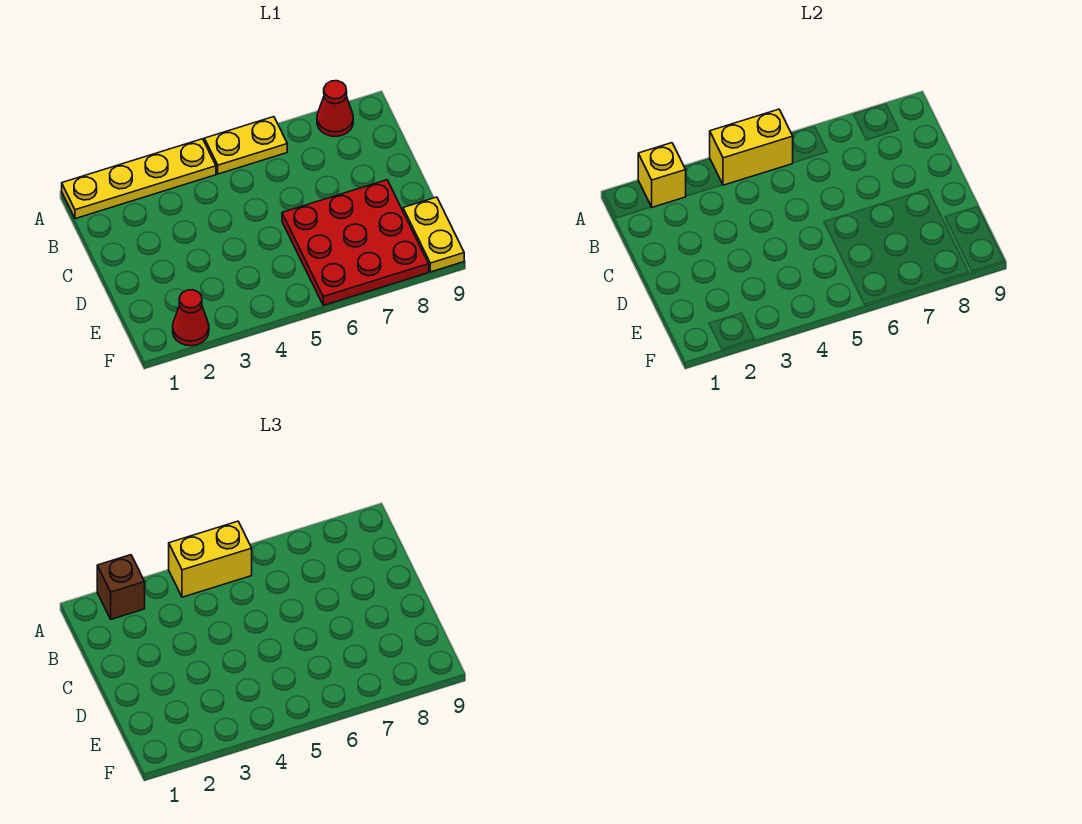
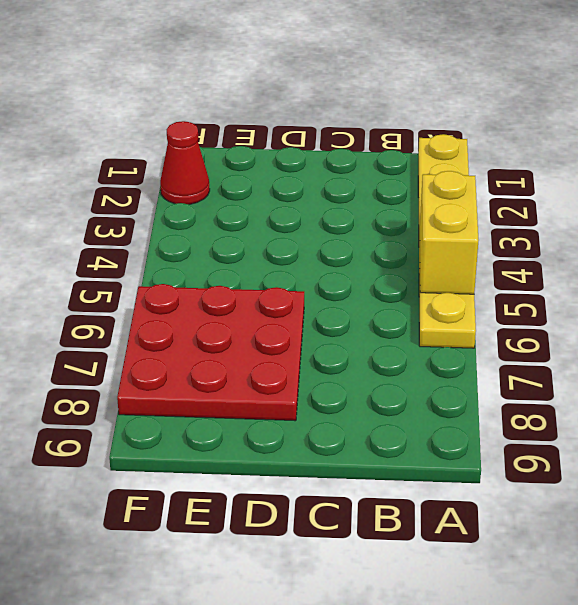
none -> red 1x1 cone [317,81,353,137]
none -> yellow 1x2 plate [403,197,464,272]

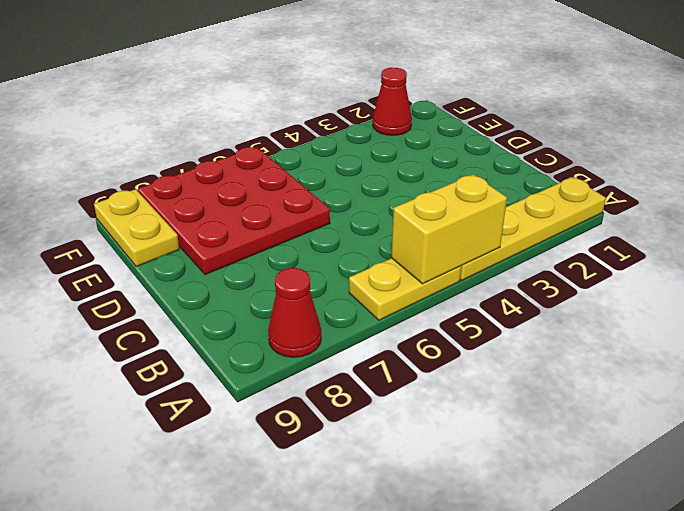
none -> yellow 1x1 brick [638,143,686,207]
none -> brown 1x1 brick [97,555,145,619]

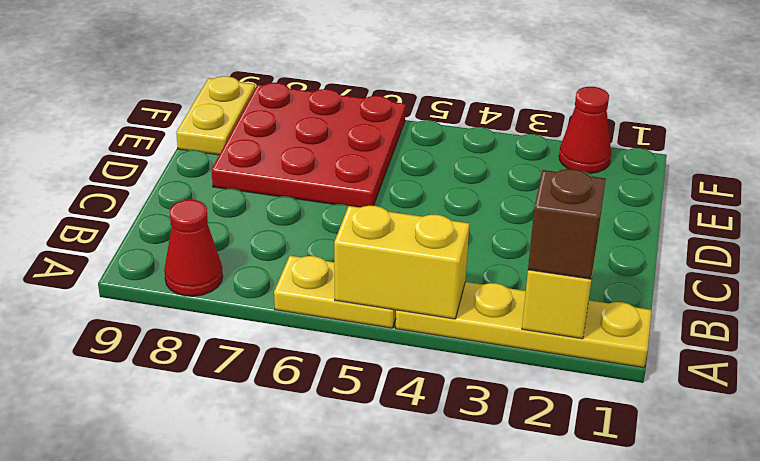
none -> yellow 1x2 brick [169,521,252,597]

